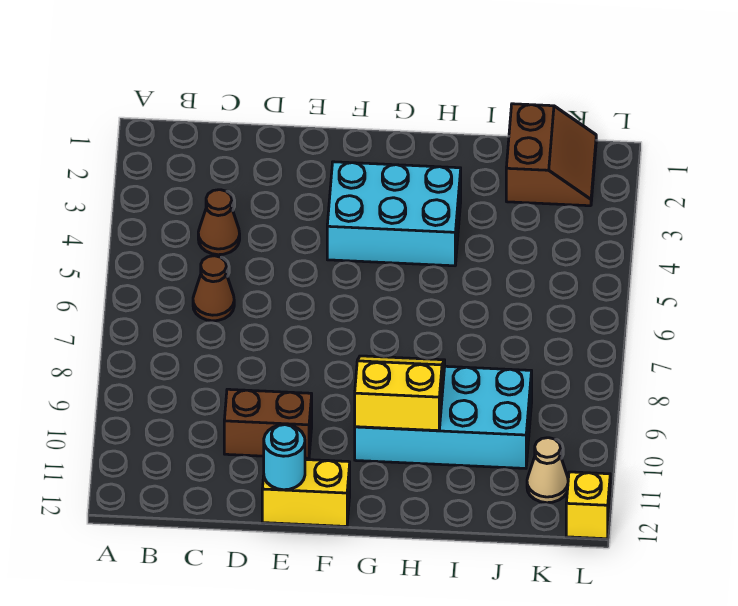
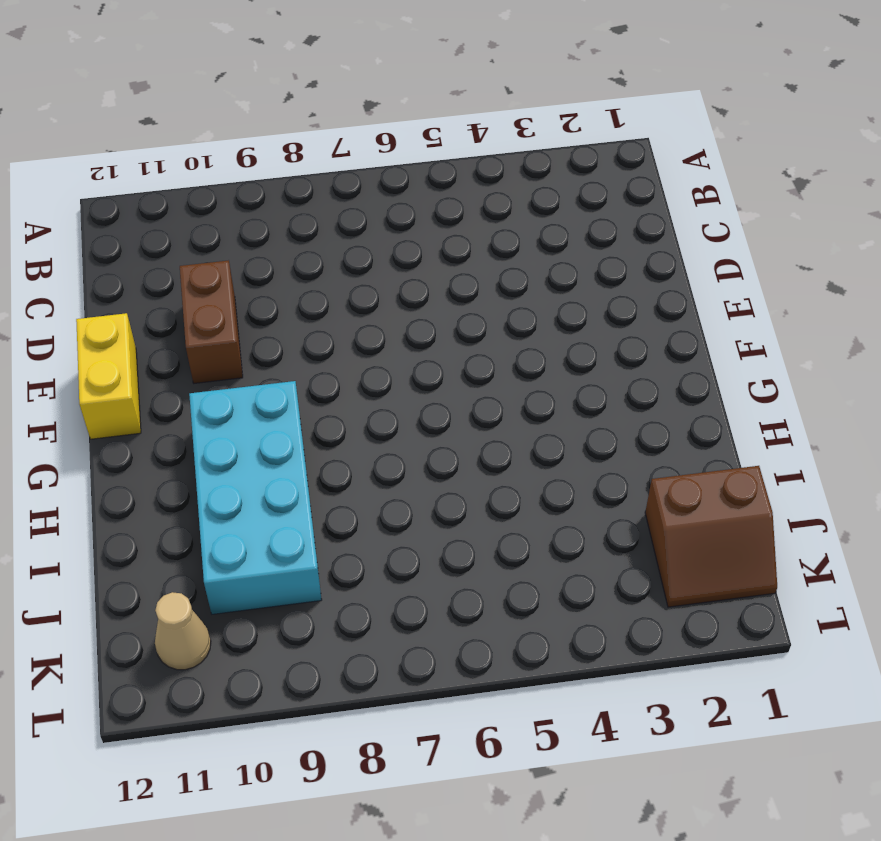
none -> brown 1x1 cone [198,190,240,255]
none -> brown 1x1 cone [193,256,234,321]

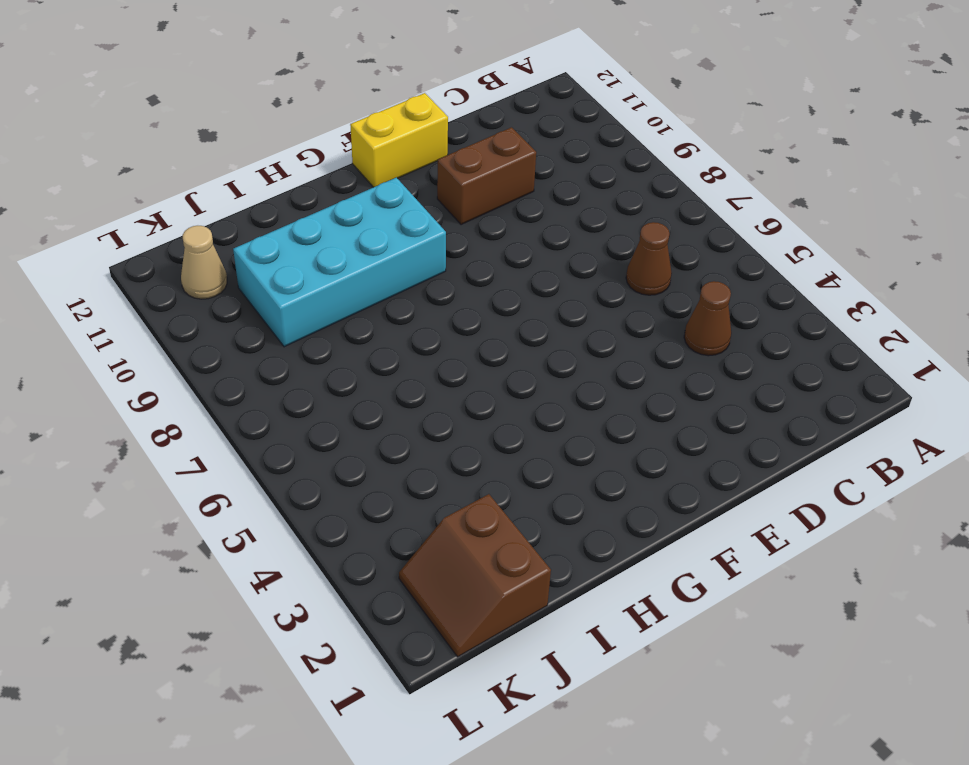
none -> cyan 2x3 brick [327,162,461,266]
none -> yellow 1x1 brick [566,472,610,539]

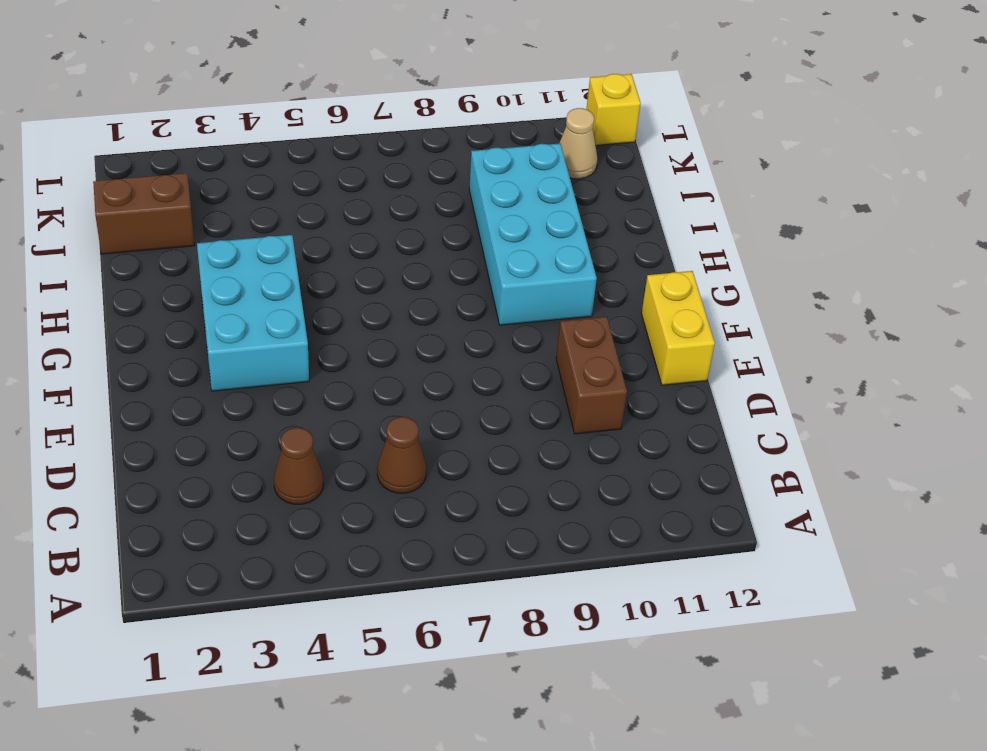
none -> cyan 1x1 round brick [264,425,305,490]
none -> yellow 2x2 slope [355,356,445,431]

